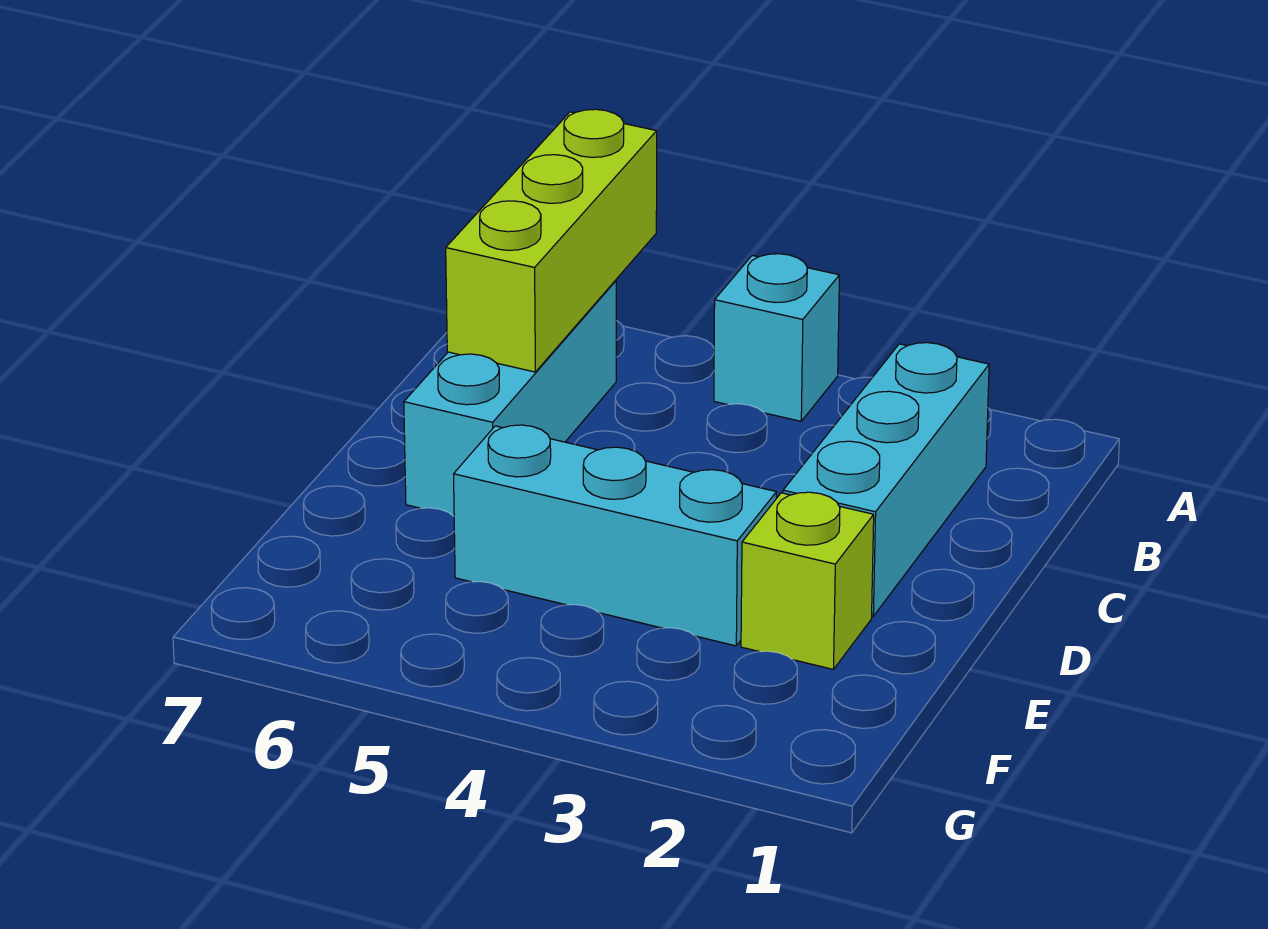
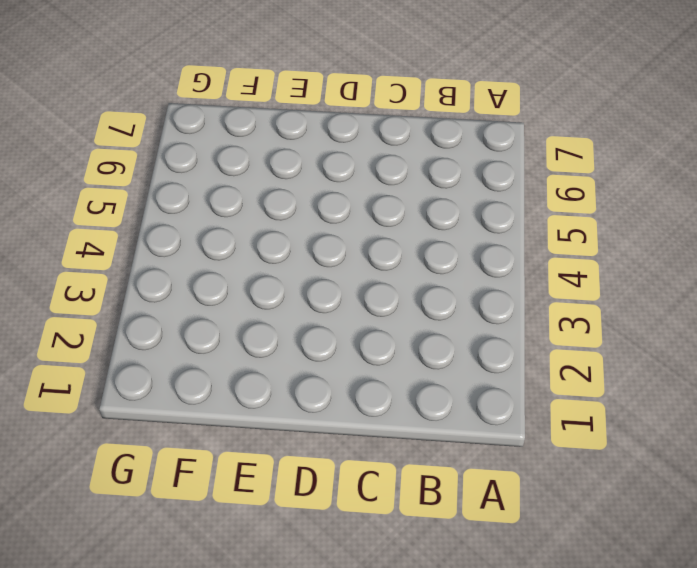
none -> cyan 1x1 brick [714,254,839,421]
none -> cyan 1x3 brick [783,343,989,616]

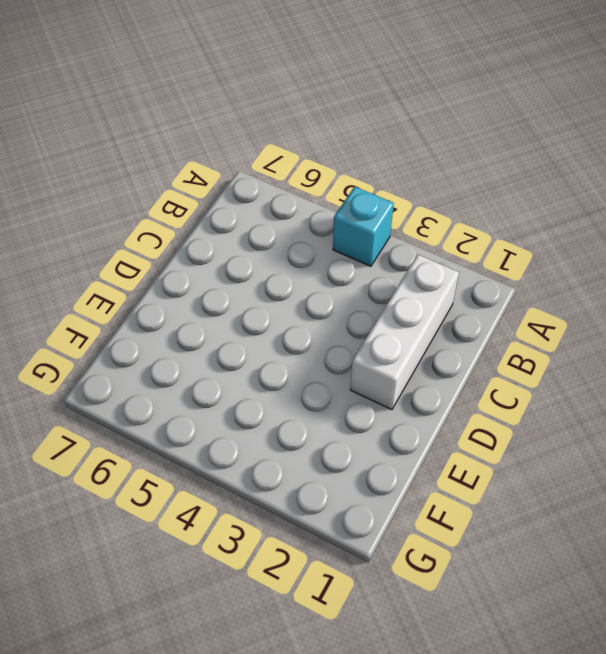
white 1x3 brick [350,255,459,410] -> cyan 1x3 brick [783,343,989,616]
none -> cyan 1x3 brick [404,280,616,516]
none -> lime 1x1 brick [741,492,874,669]

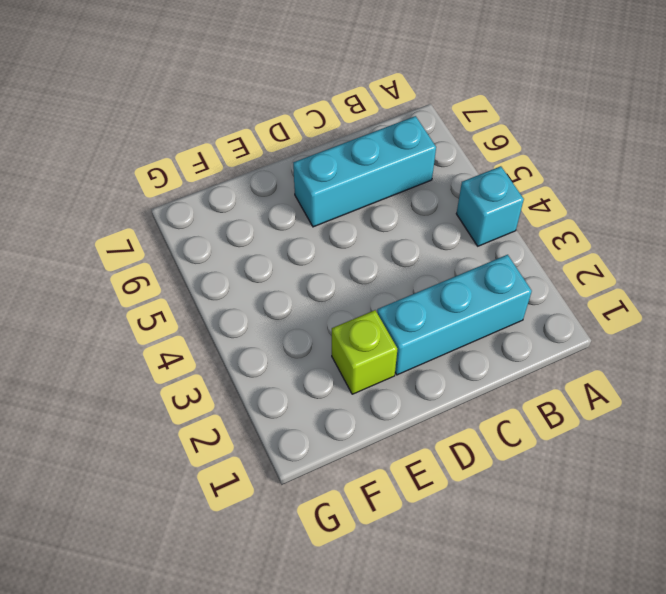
none -> cyan 1x3 brick [454,425,777,646]
none -> lime 1x3 brick [446,109,657,372]

